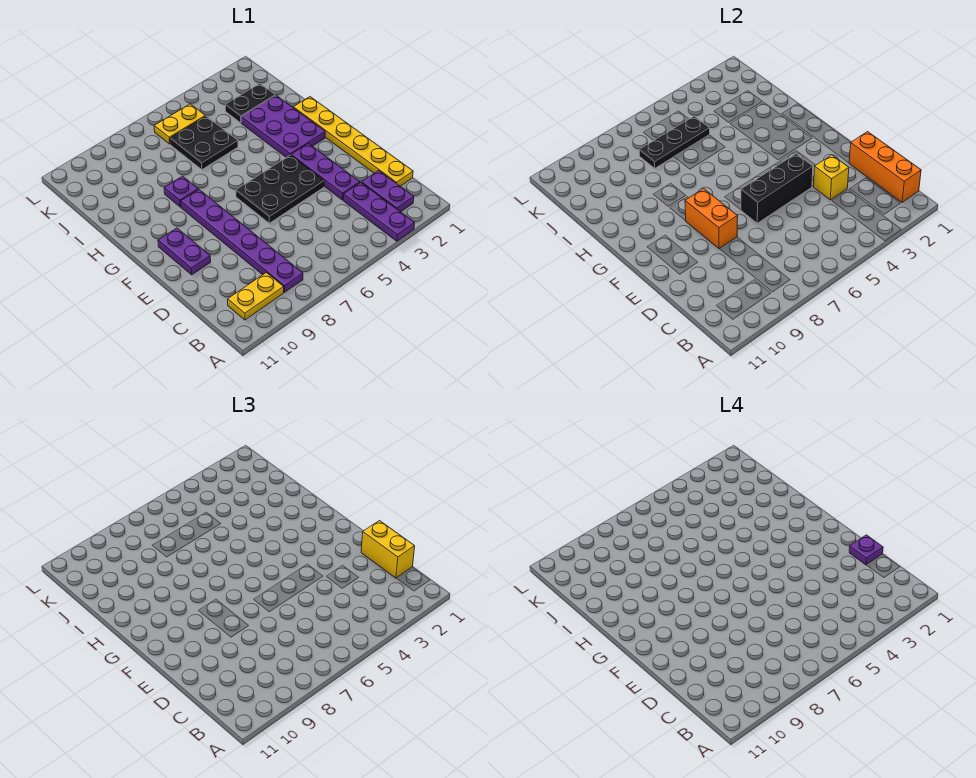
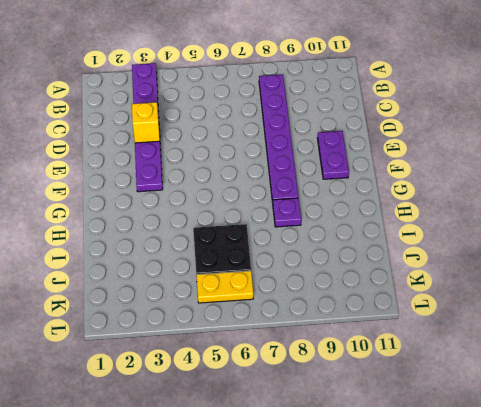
none -> purple 1x2 plate [362,171,414,212]
none -> yellow 1x2 plate [228,273,284,320]
none -> yellow 1x6 plate [293,97,413,186]

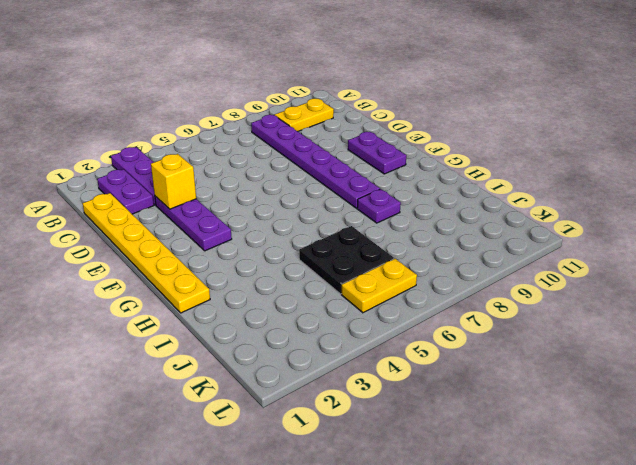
none -> black 2x3 plate [236,155,324,223]
none -> purple 2x3 plate [241,95,325,157]
none -> black 1x2 plate [225,84,275,123]

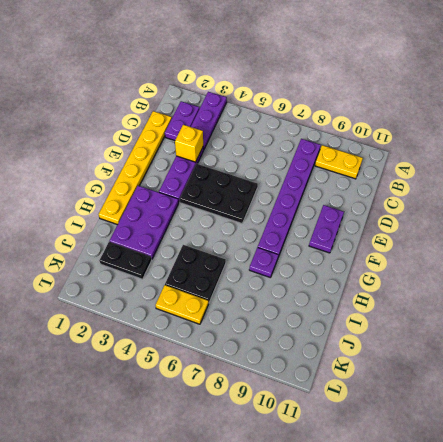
none -> orange 1x3 brick [849,132,921,202]
none -> black 1x3 brick [741,154,813,223]
none -> orange 1x2 brick [685,189,738,249]

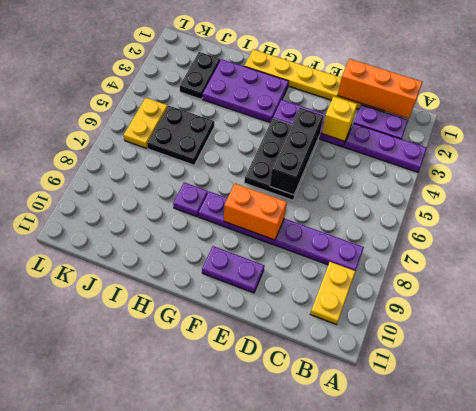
none -> black 1x3 plate [639,116,710,168]
none -> yellow 1x2 brick [361,521,415,578]
none -> purple 1x1 plate [849,535,883,565]

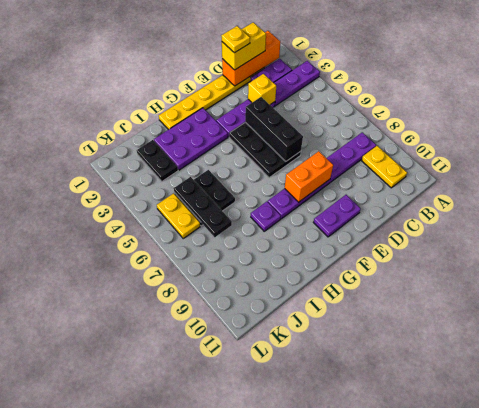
yellow 1x1 plate [221,26,250,53] -> purple 1x1 plate [849,535,883,565]

